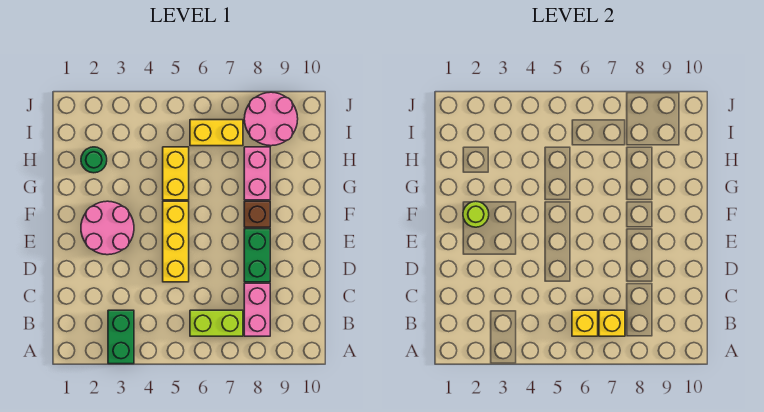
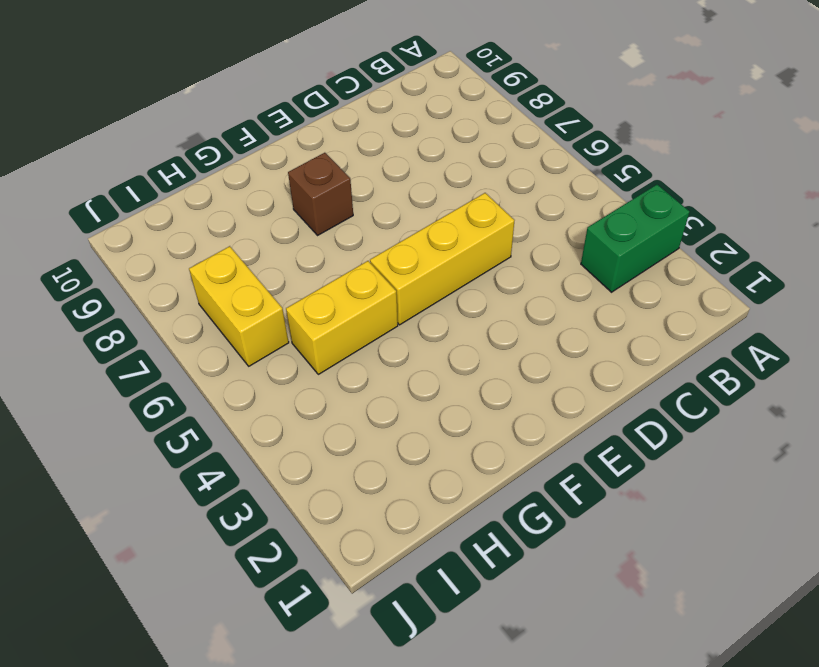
none -> lime 1x2 brick [190,310,243,336]
none -> pink 1x2 brick [244,283,270,336]
none -> green 1x2 brick [244,229,270,282]

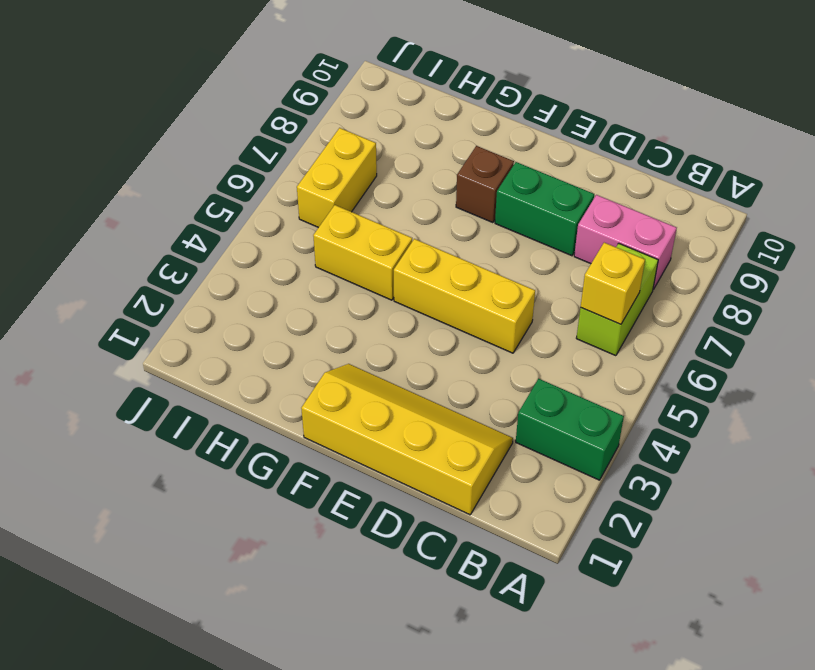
yellow 2x4 slope [301,364,513,515] -> pink 2x2 round brick [81,201,134,255]
none -> pink 1x2 brick [244,147,270,200]
none -> green 1x1 round brick [81,147,107,173]
none -> pink 2x2 round brick [244,92,298,146]

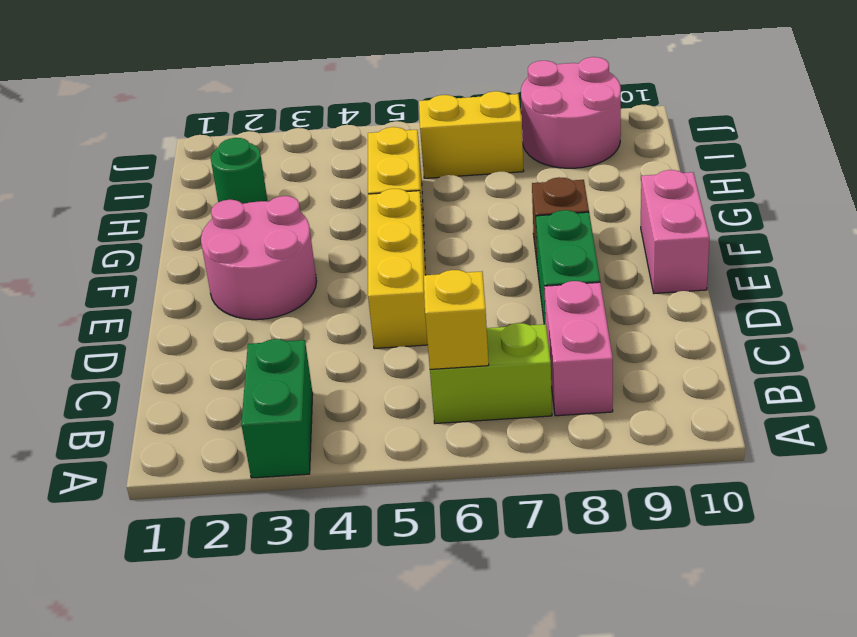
pink 1x2 brick [641,170,709,294] -> pink 1x2 brick moved to [244,147,270,200]
none -> yellow 1x1 brick [599,310,625,336]
none -> lime 1x1 round brick [463,201,489,227]

